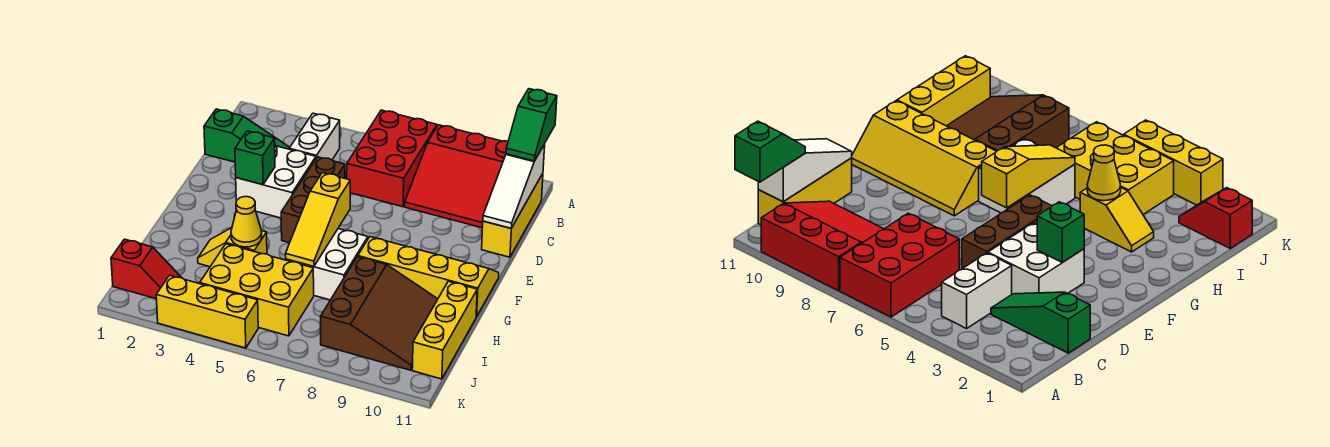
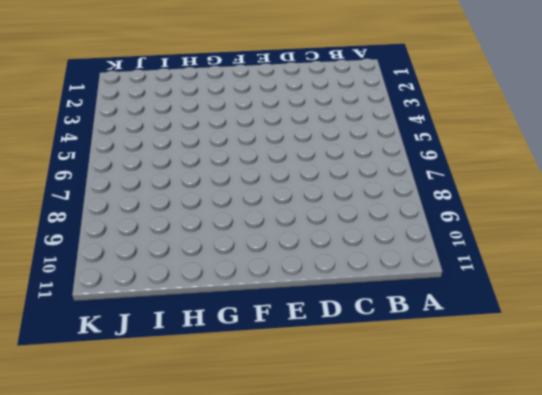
none -> red 2x3 brick [346,110,437,207]
none -> red 3x3 slope [405,125,508,228]
none -> white 1x2 brick [289,113,340,160]

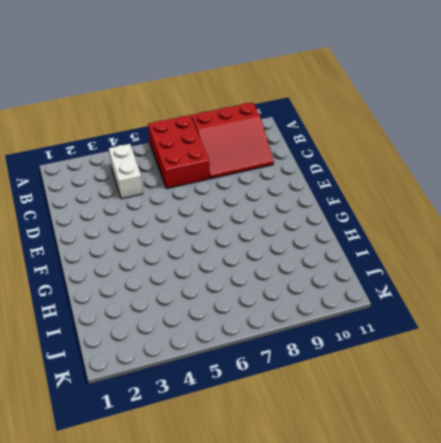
none -> yellow 1x3 brick [482,174,543,257]
none -> green 1x3 slope [204,109,290,162]
none -> white 2x2 brick [236,146,316,218]

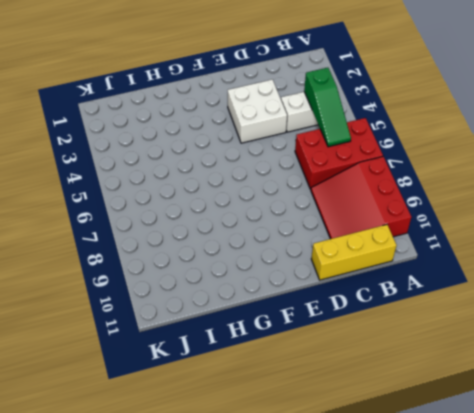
green 1x3 slope [304,68,351,147] -> green 1x3 slope moved to [204,109,290,162]
none -> brown 1x3 brick [281,157,345,243]
none -> yellow 2x4 slope [358,237,499,317]
none -> white 2x2 brick [286,229,368,300]

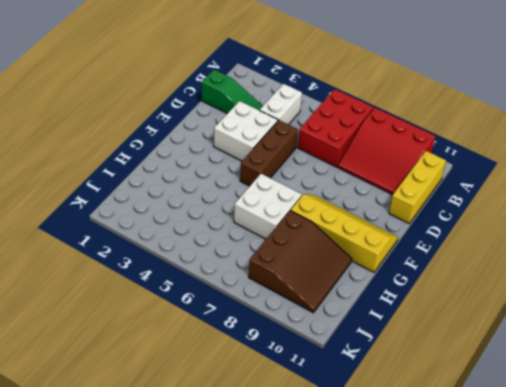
none -> yellow 1x2 slope [198,228,267,267]
none -> yellow 1x3 brick [412,281,477,379]
none -> yellow 2x3 brick [200,244,314,336]

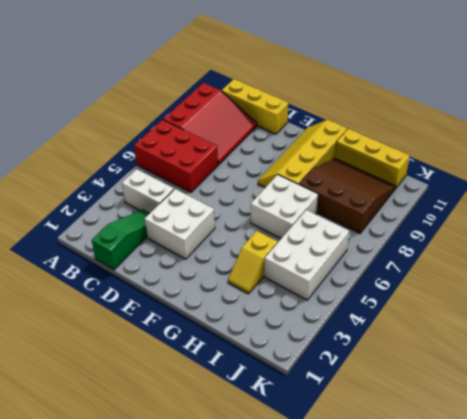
white 2x3 brick [264,210,349,300] -> yellow 2x3 brick [200,244,314,336]
none -> brown 1x3 brick [281,157,345,243]
none -> red 1x2 slope [111,239,182,299]
none -> yellow 1x3 brick [156,275,258,348]

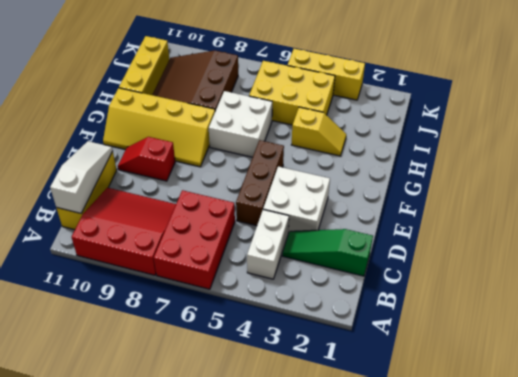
red 1x2 slope [118,137,175,181] -> red 1x2 slope moved to [111,239,182,299]
none -> green 1x1 brick [235,131,275,185]
none -> yellow 1x3 slope [286,173,350,267]
none -> yellow 1x1 cone [231,197,262,247]

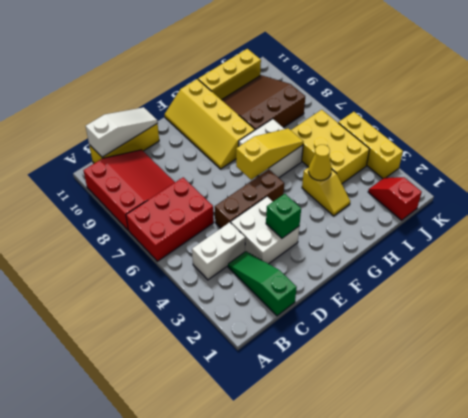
none -> green 1x2 slope [506,89,557,161]

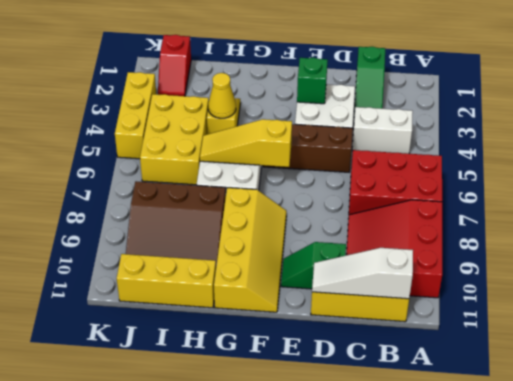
green 1x2 slope [281,242,346,289] -> green 1x2 slope moved to [506,89,557,161]

